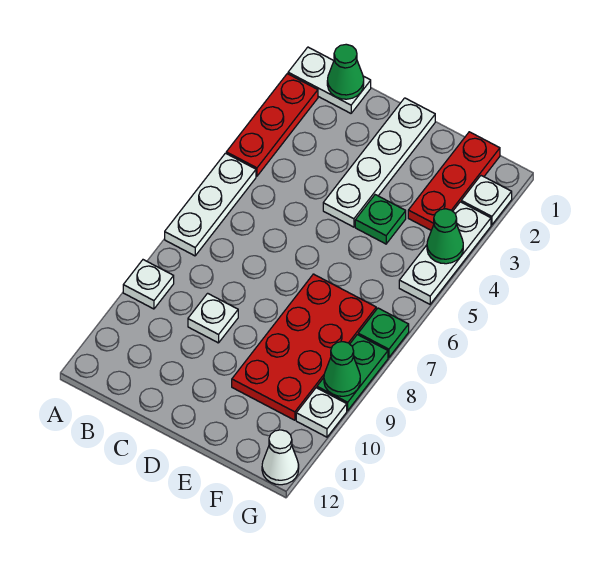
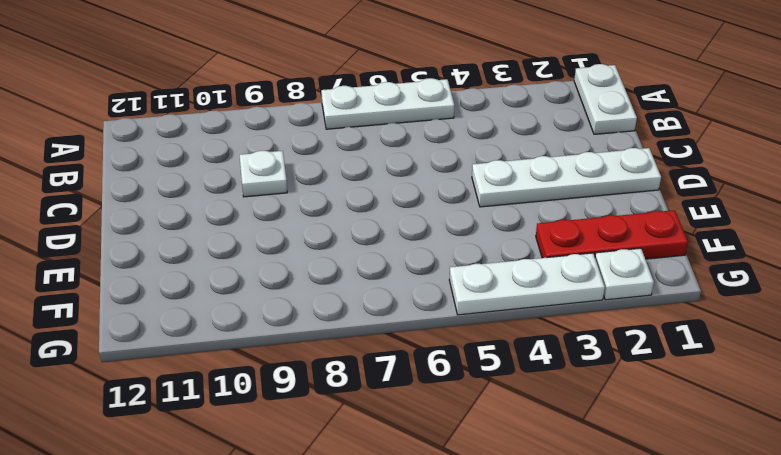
none -> red 1x3 plate [226,74,318,176]
none -> white 1x1 plate [123,260,174,309]
none -> green 1x1 plate [355,195,406,244]

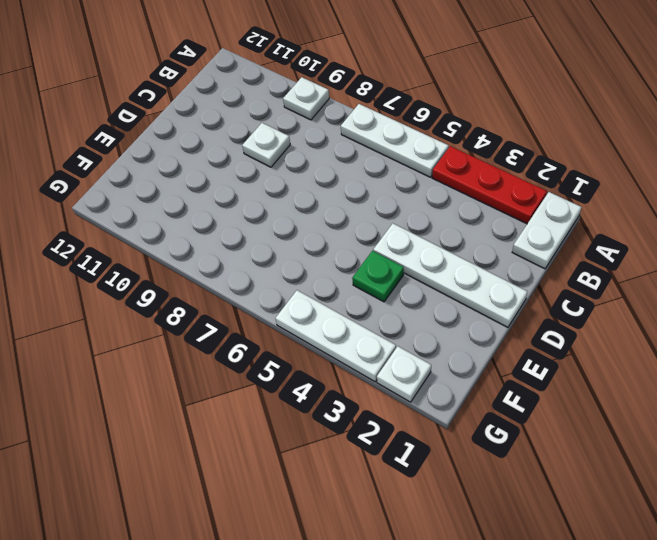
none -> red 2x4 plate [232,274,376,420]
none -> red 1x3 plate [408,132,500,230]
none -> green 1x1 plate [358,308,409,358]

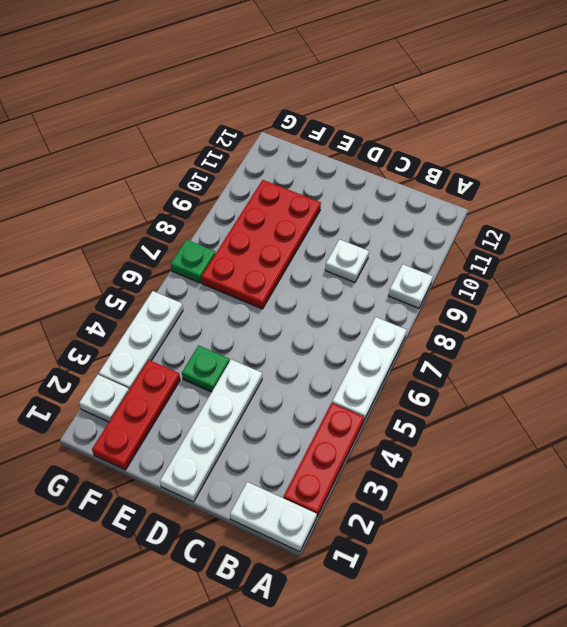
none -> green 1x2 plate [317,335,388,411]
none -> white 1x1 plate [296,388,347,437]
none -> white 1x1 cone [262,430,299,485]

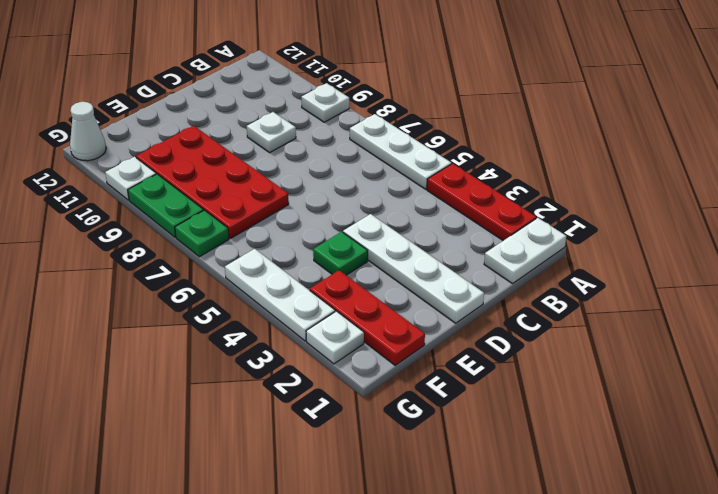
none -> green 1x1 cone [327,44,364,99]
none -> green 1x1 cone [427,209,463,264]
none -> green 1x1 cone [324,342,360,396]

